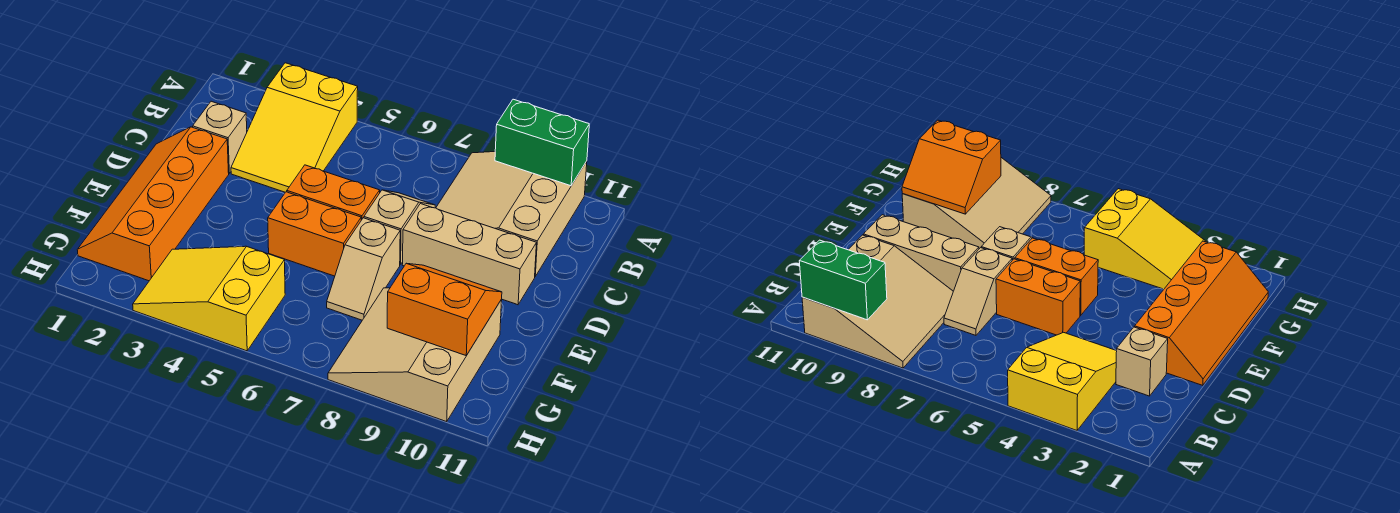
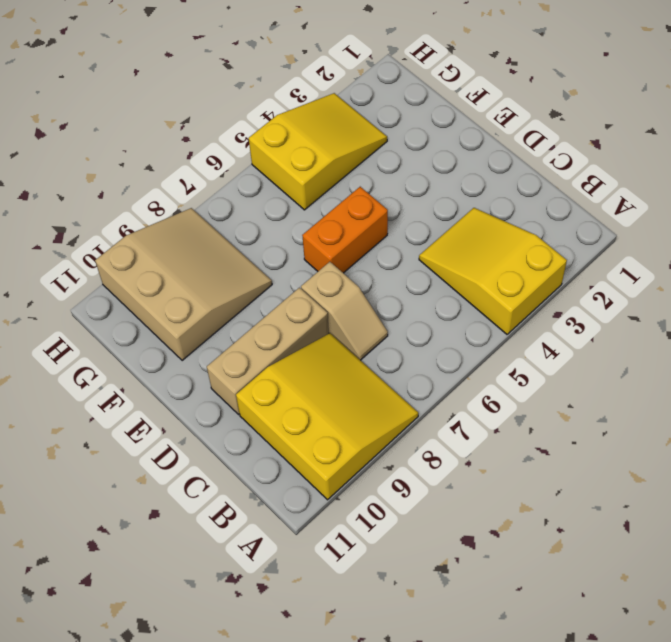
yellow 3x3 slope [236,333,418,500] -> tan 3x3 slope [436,152,587,276]
none -> tan 1x1 brick [193,101,247,173]
none -> orange 2x4 slope [77,127,229,281]
none -> orange 1x2 brick [287,165,380,220]

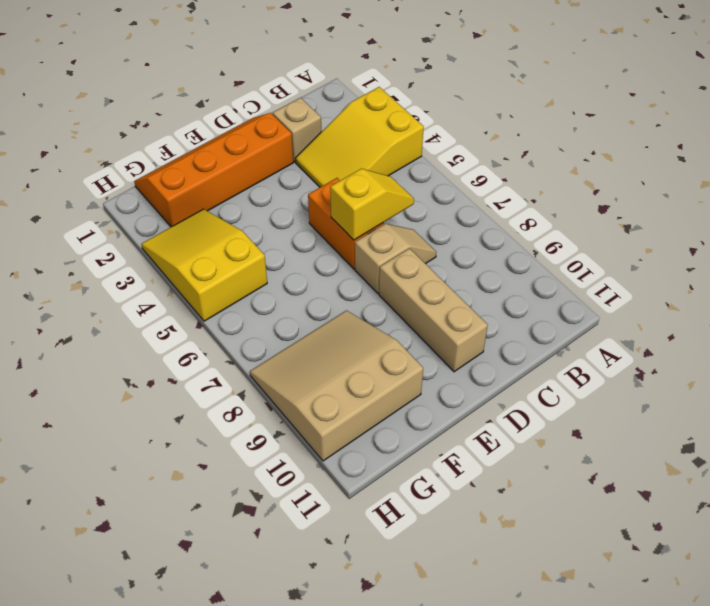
yellow 1x2 slope [330,169,414,240] -> none
none -> tan 3x3 slope [436,152,587,276]
none -> orange 1x2 brick [268,192,361,276]
none -> tan 1x2 slope [327,218,400,320]

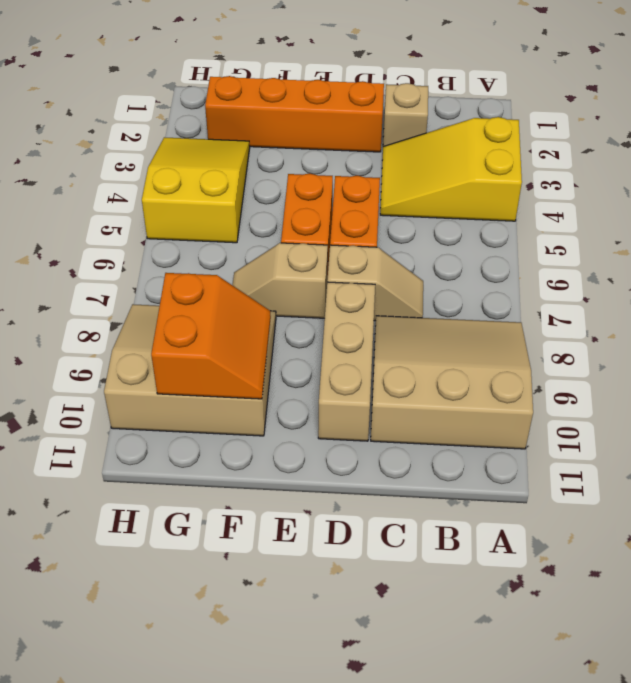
none -> green 1x2 brick [495,99,589,186]

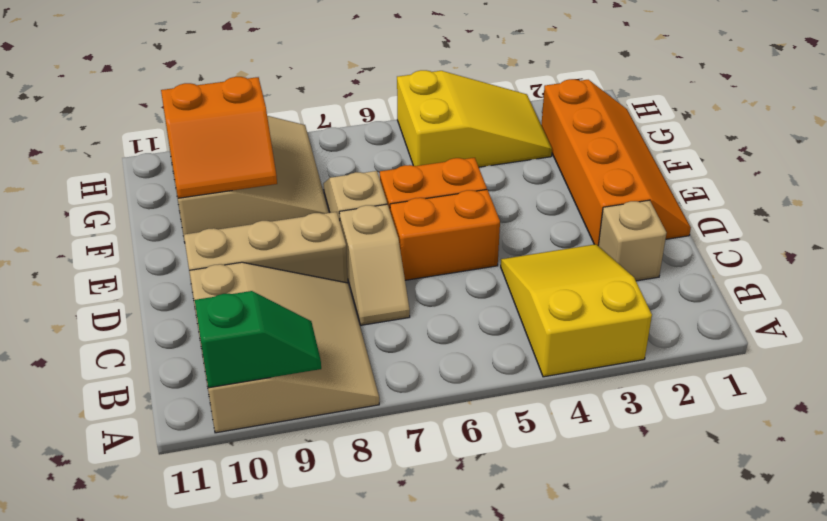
green 1x2 slope [195,291,321,388] -> green 1x2 brick [495,99,589,186]

